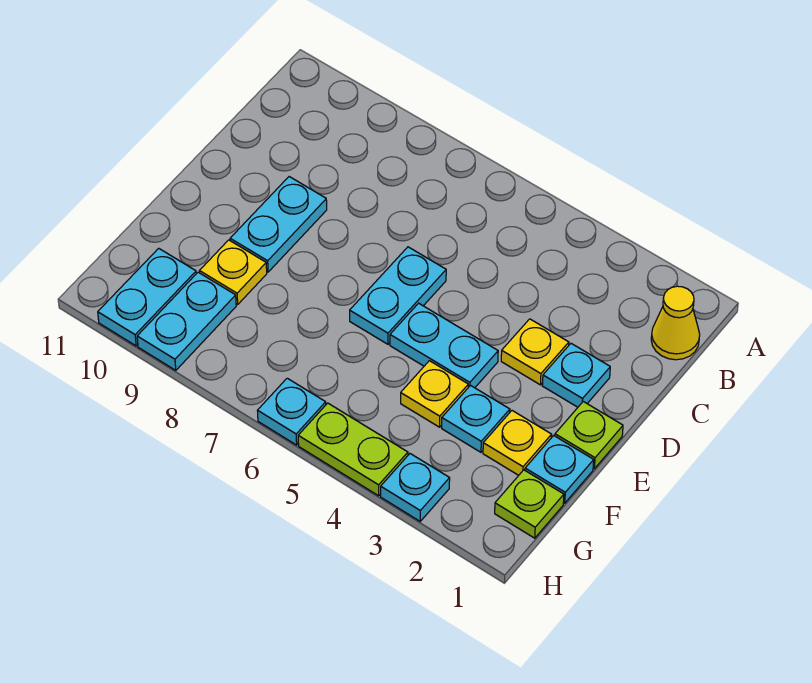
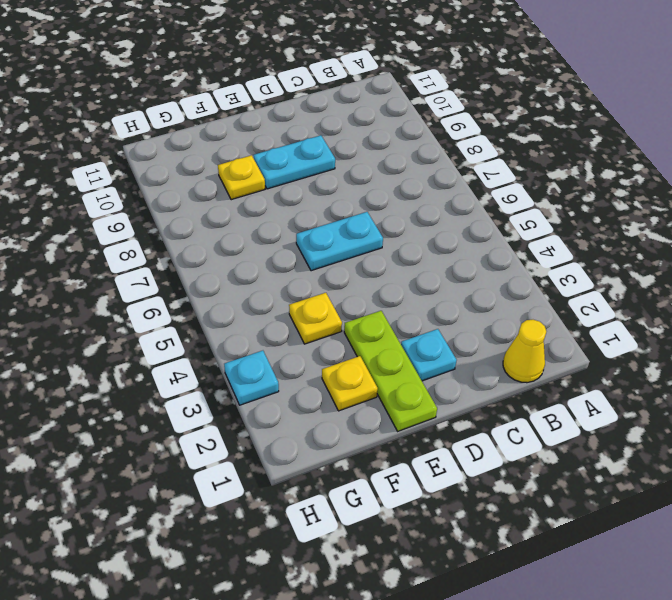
lime 1x3 plate [344,311,437,431] -> lime 1x1 plate [555,402,623,469]
none -> yellow 1x1 plate [501,319,569,385]
none -> cyan 1x2 plate [390,303,498,388]
none -> cyan 1x1 plate [525,436,594,503]

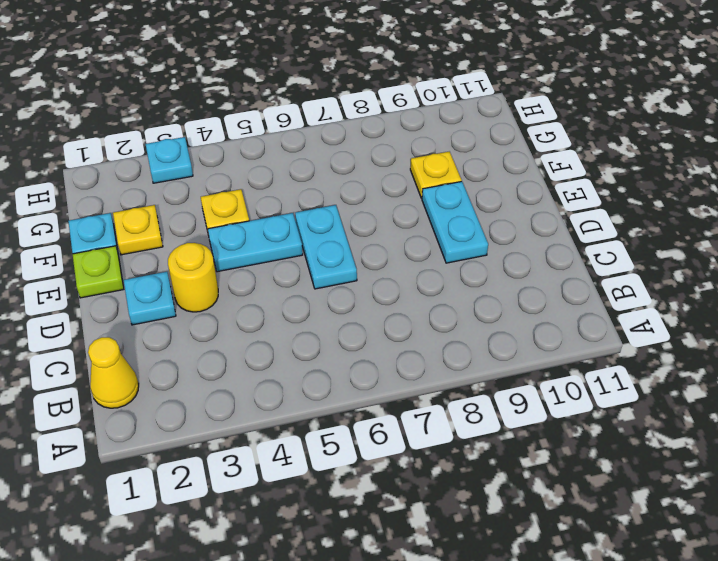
yellow 1x1 round brick [168,243,218,312] -> yellow 1x1 plate [501,319,569,385]
none -> cyan 1x1 plate [442,386,510,452]
none -> lime 1x1 plate [495,470,564,538]
none -> cyan 1x2 plate [137,272,236,370]

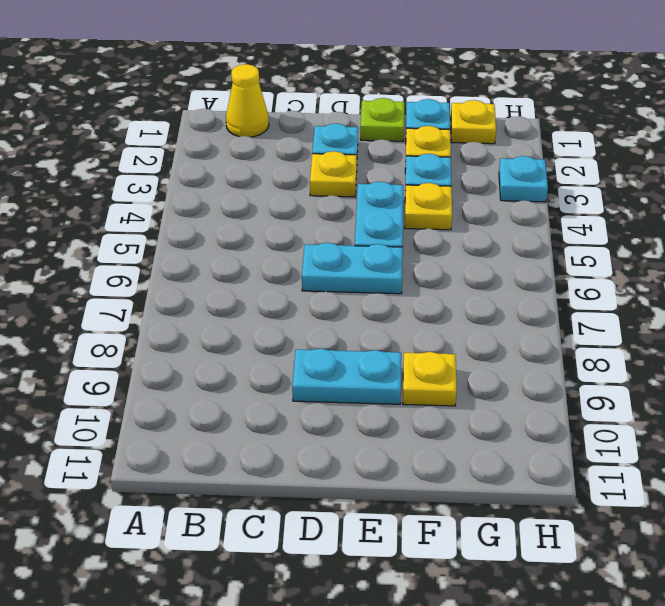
yellow 1x1 plate [451,100,496,144] -> lime 1x1 plate [495,470,564,538]
none -> cyan 1x2 plate [137,272,236,370]
none -> cyan 1x2 plate [98,248,196,346]
none -> lime 1x2 plate [298,403,408,496]

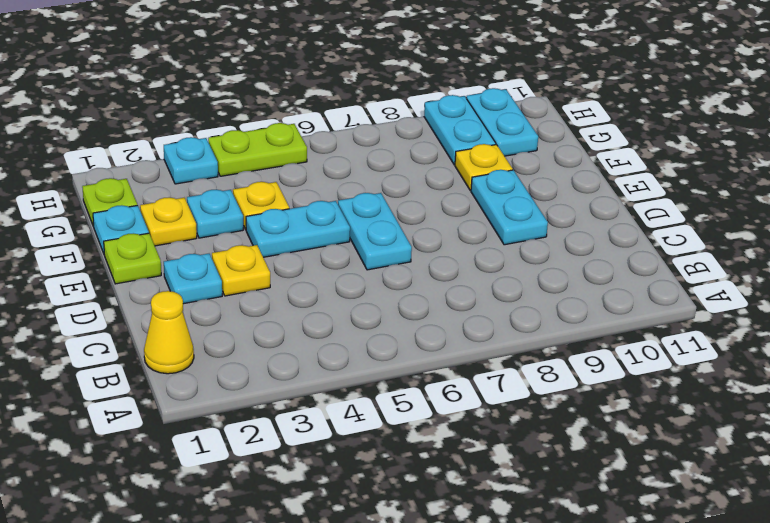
none -> cyan 1x1 plate [257,378,326,445]

